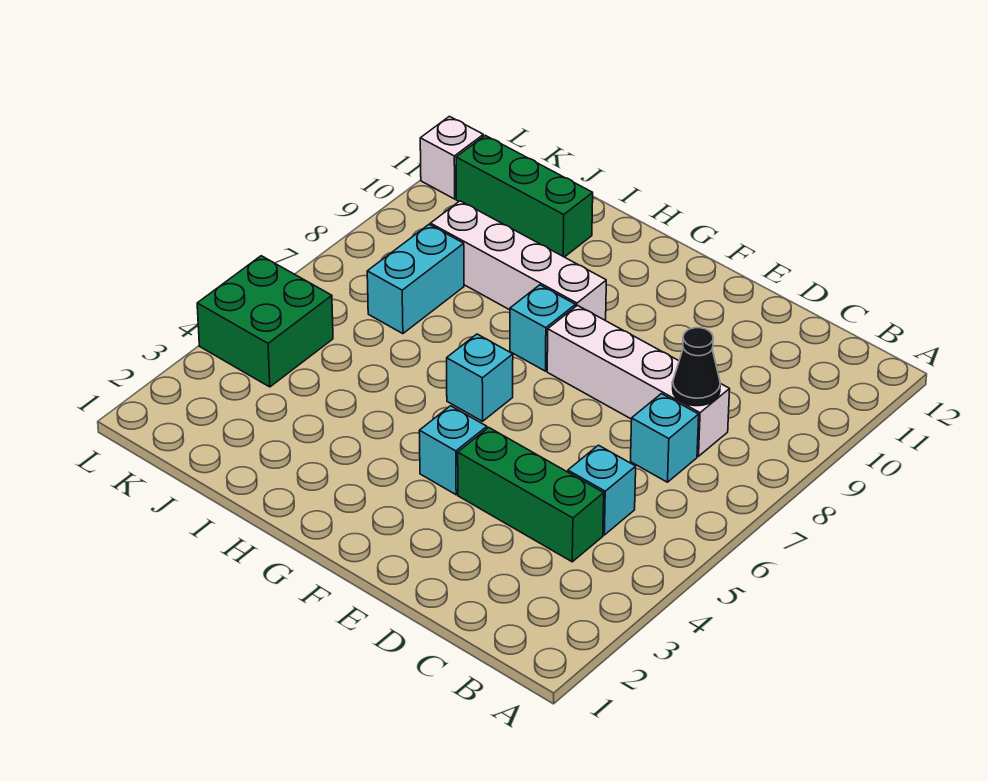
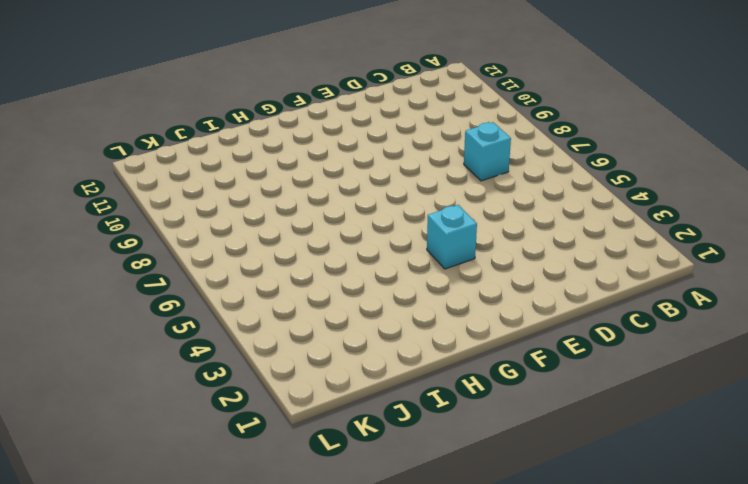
none -> green 1x3 brick [458,428,604,562]
none -> cyan 1x1 brick [568,445,636,535]
none -> white 1x4 brick [547,306,730,456]

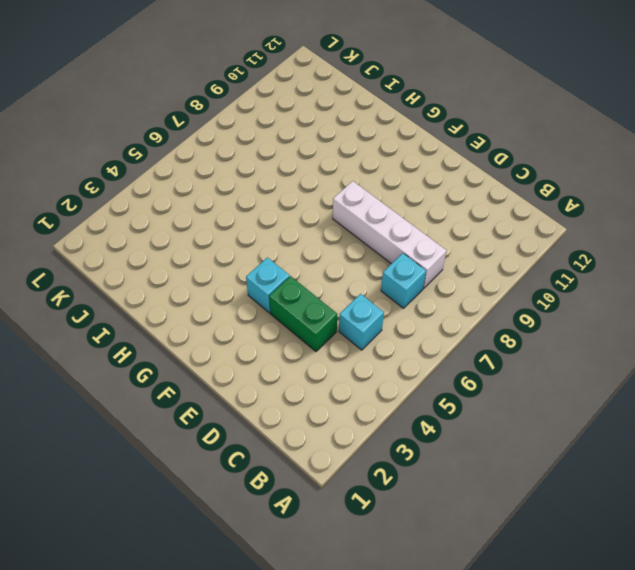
green 1x2 brick [269,276,337,351] -> green 1x3 brick [458,428,604,562]
none -> cyan 1x1 brick [447,334,513,421]
none -> cyan 1x1 brick [510,285,576,371]
none -> white 1x4 brick [430,201,606,321]

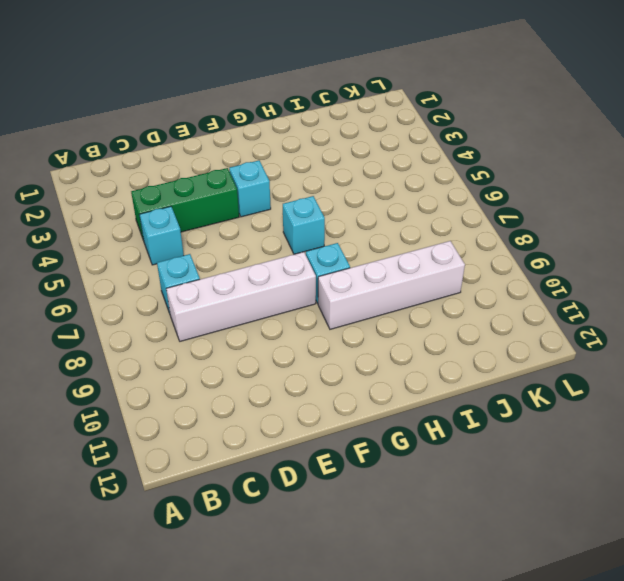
none -> green 1x3 brick [456,135,593,257]
none -> cyan 1x2 brick [367,225,464,334]
none -> green 2x2 brick [197,256,333,387]

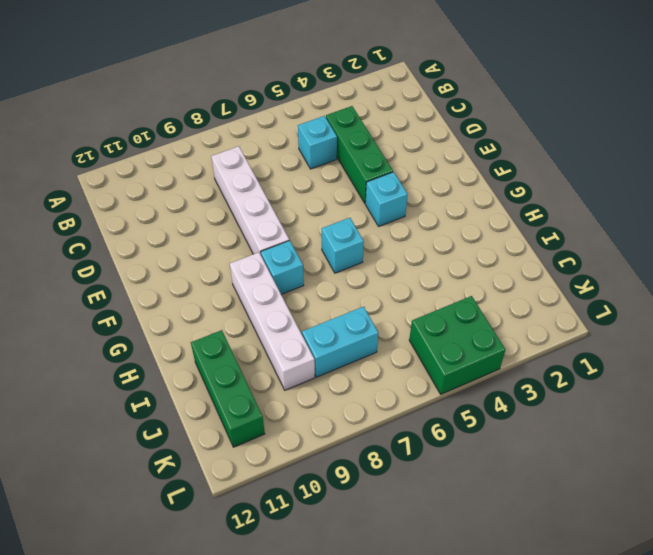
none -> cyan 1x1 brick [631,394,699,482]
none -> white 1x1 brick [420,116,483,199]
none -> black 1x1 cone [673,328,720,406]

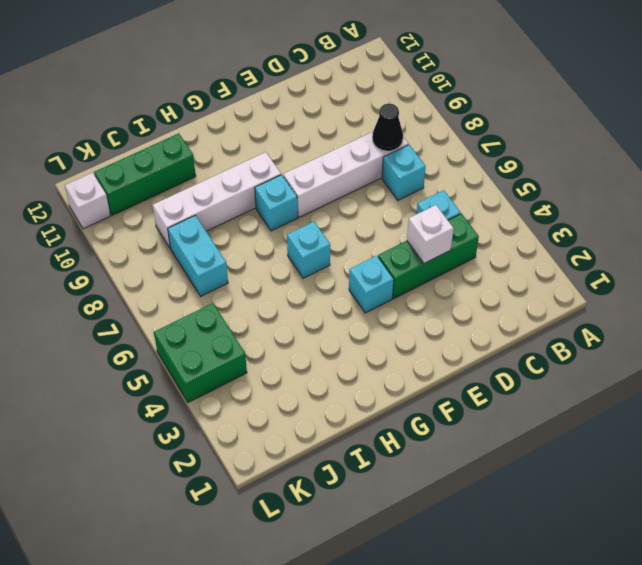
white 1x1 brick [407,205,454,263] -> none

